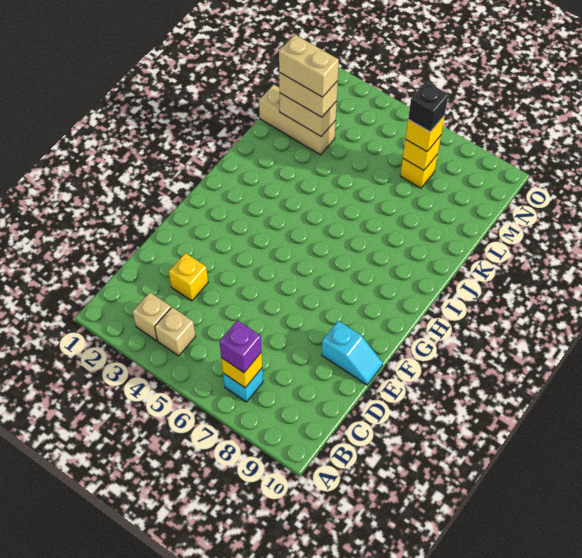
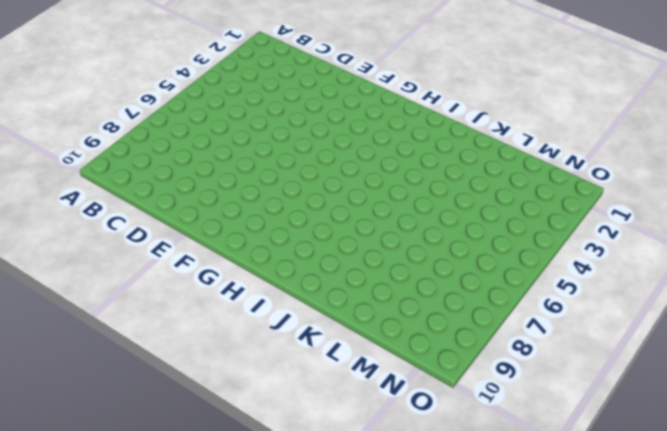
none -> tan 1x1 brick [133,293,171,341]
none -> tan 1x1 brick [155,307,196,356]
none -> cyan 1x1 brick [223,368,263,402]

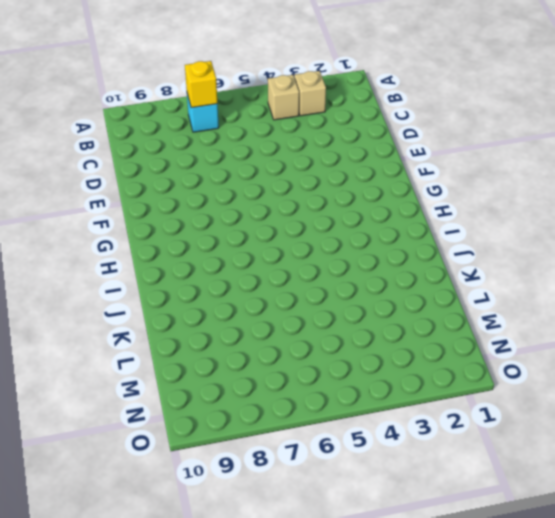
none -> yellow 1x1 brick [169,253,208,301]
none -> cyan 1x2 slope [322,321,383,385]
none -> tan 1x3 brick [259,85,336,155]

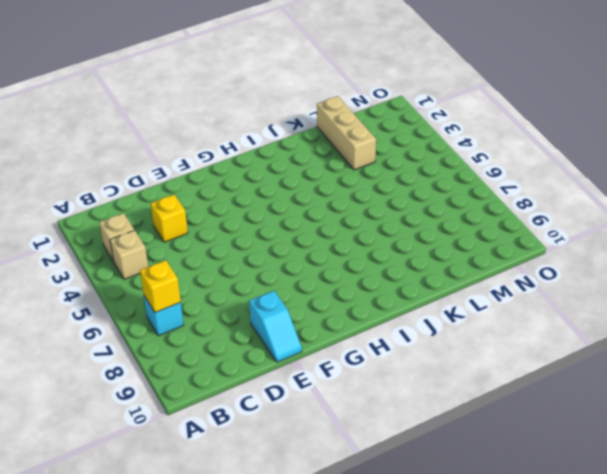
none -> yellow 1x1 brick [400,154,438,188]
none -> tan 1x2 brick [280,93,337,136]
none -> yellow 1x1 brick [403,136,441,170]

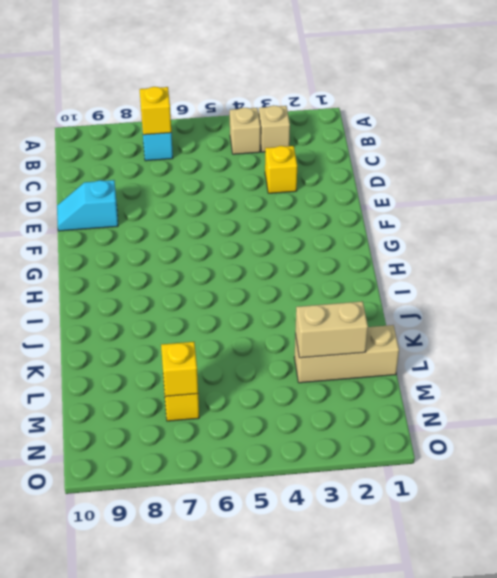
none -> purple 1x1 brick [220,320,262,372]
none -> tan 1x2 brick [279,72,338,117]
none -> yellow 1x1 brick [405,115,445,152]

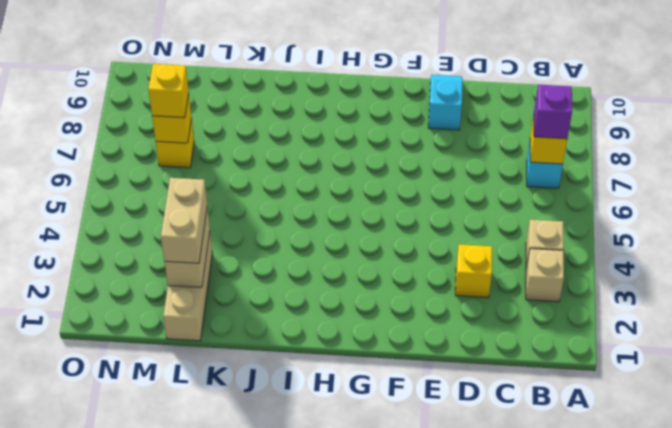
none -> tan 1x2 brick [279,35,339,97]
none -> black 1x1 brick [408,82,448,132]

